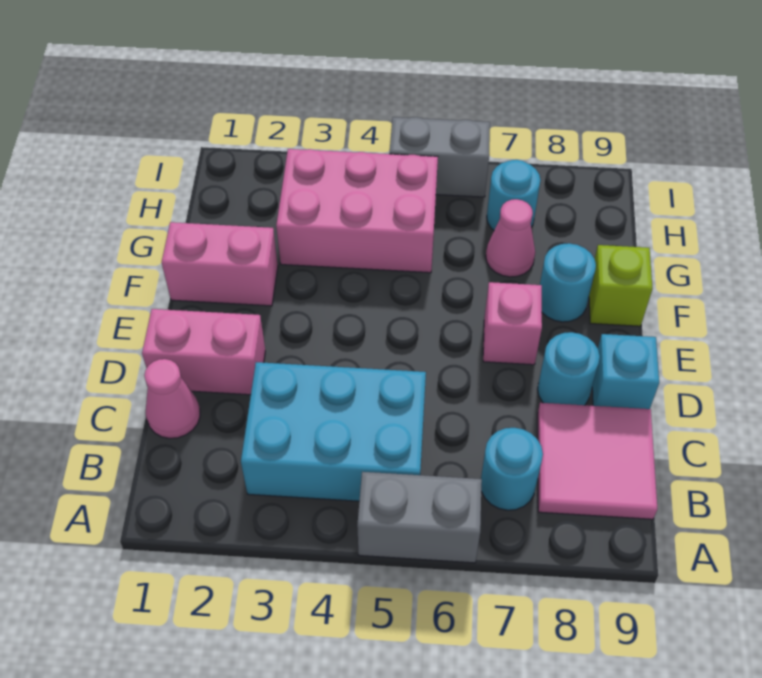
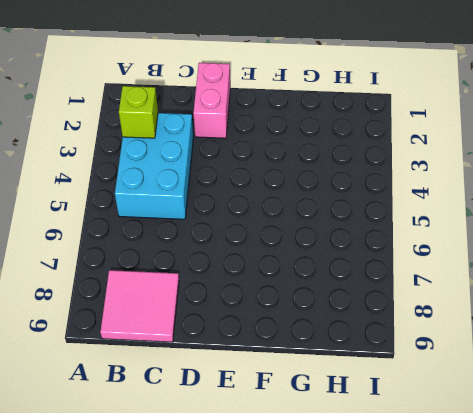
lime 1x1 brick [119,86,158,138] -> lime 1x1 brick moved to [589,245,652,326]
none -> grey 1x2 brick [357,472,482,563]
none -> cyan 1x1 round brick [481,428,543,510]
none -> pink 1x1 cone [144,359,200,438]

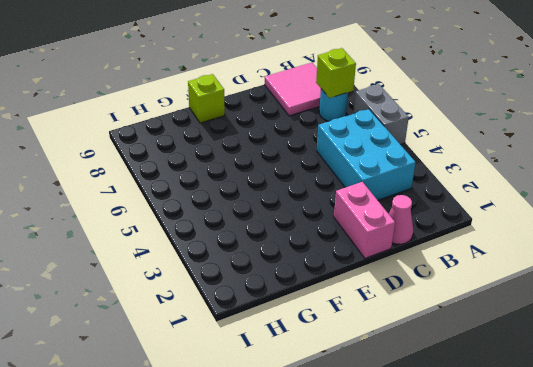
lime 1x1 brick [316,48,356,98] -> none
none -> cyan 1x1 round brick [538,332,600,405]
none -> cyan 1x1 brick [592,334,659,409]
none -> pink 1x1 brick [483,282,542,365]

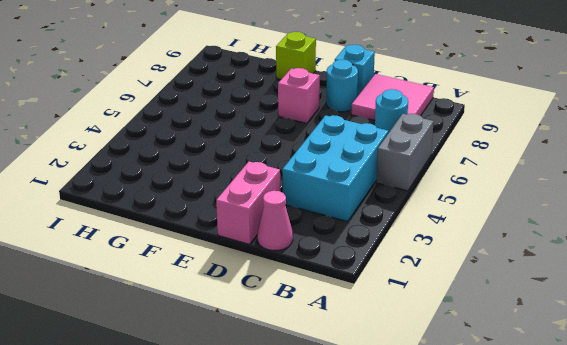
none -> pink 1x2 brick [162,222,278,306]
none -> cyan 1x1 round brick [540,243,596,322]
none -> pink 2x3 brick [276,149,438,273]

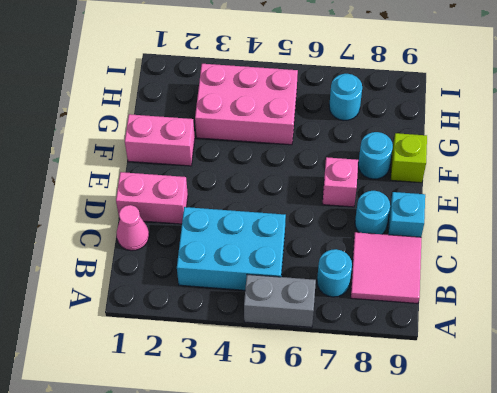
none -> pink 1x1 cone [486,199,535,277]
none -> grey 1x2 brick [389,117,490,197]

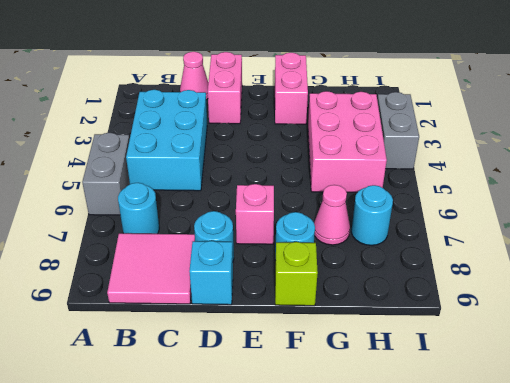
grey 1x2 brick [377,92,419,169] -> grey 1x2 brick moved to [389,117,490,197]

